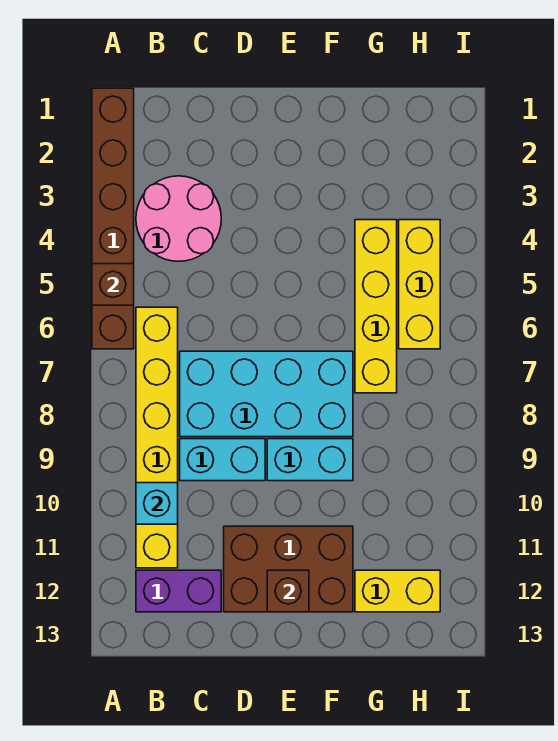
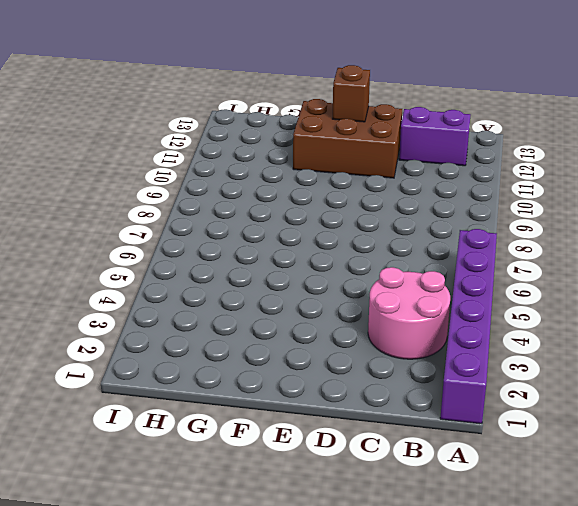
purple 1x6 brick [440,229,497,424] -> brown 1x6 brick [92,88,134,349]
none -> yellow 1x6 brick [136,307,178,568]
none -> cyan 2x4 brick [180,351,353,437]
none -> cyan 1x2 brick [180,439,265,481]

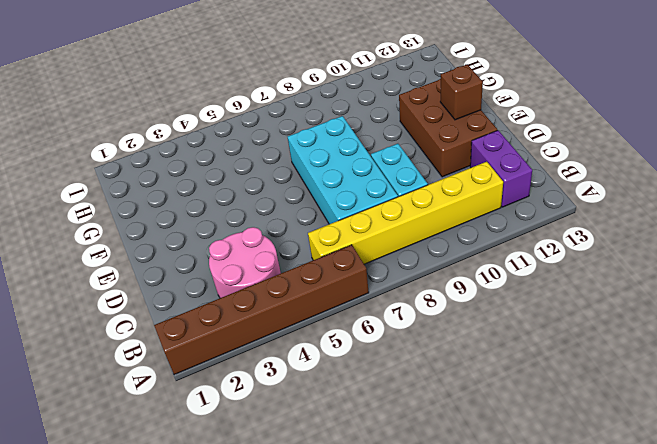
none -> cyan 1x2 brick [267,439,353,481]
none -> yellow 1x4 brick [355,220,397,393]
none -> yellow 1x2 brick [355,570,440,612]

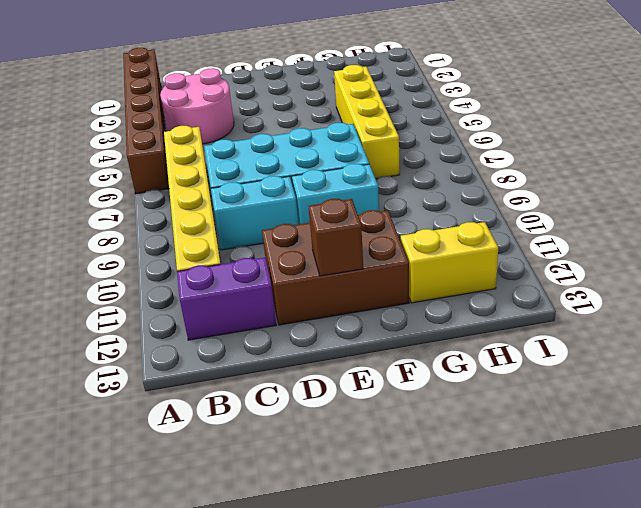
none -> yellow 1x3 brick [399,220,440,349]
none -> brown 1x1 brick [92,264,134,305]
none -> cyan 1x1 brick [136,483,178,524]

